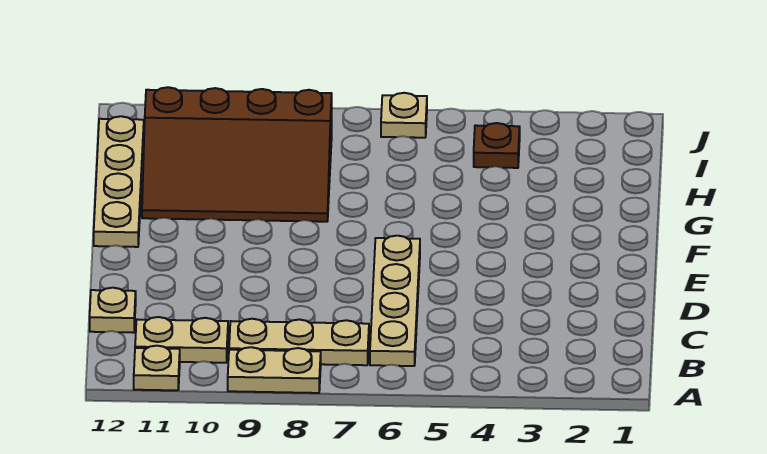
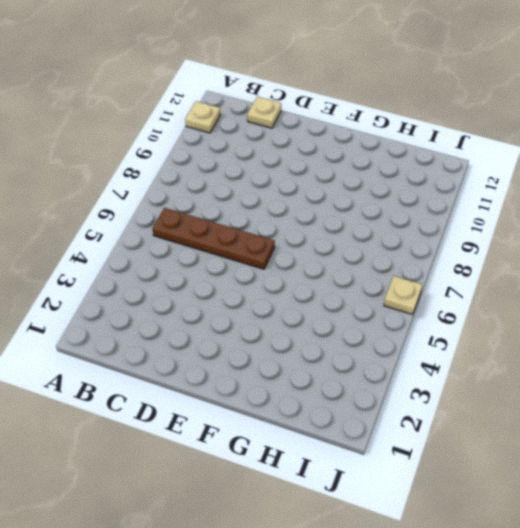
brown 1x4 plate [153,208,275,269] -> tan 1x4 plate [370,236,420,366]
none -> tan 1x2 plate [228,347,321,393]
none -> tan 1x3 plate [229,319,369,365]

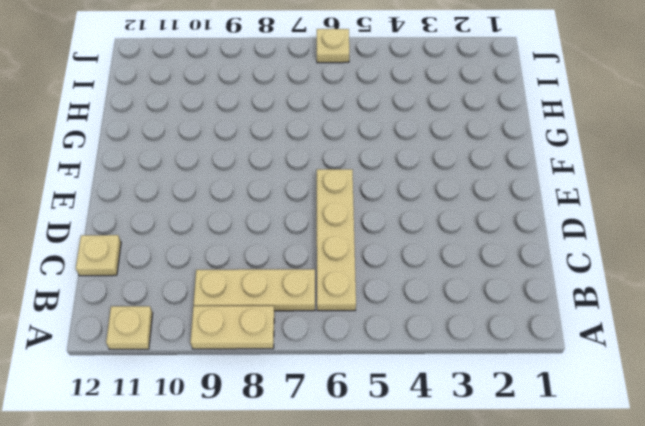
none -> tan 1x2 plate [135,317,228,363]
none -> tan 1x4 plate [94,116,144,247]

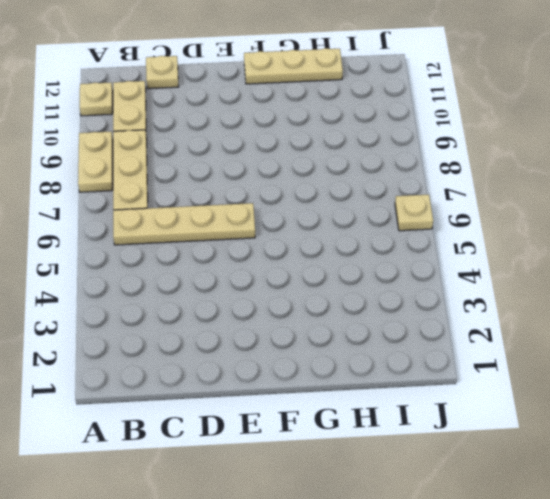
tan 1x3 plate [244,48,343,84] -> tan 1x4 plate [94,116,144,247]
none -> brown 3x4 slope [142,87,332,222]
none -> brown 1x1 plate [474,123,520,168]

